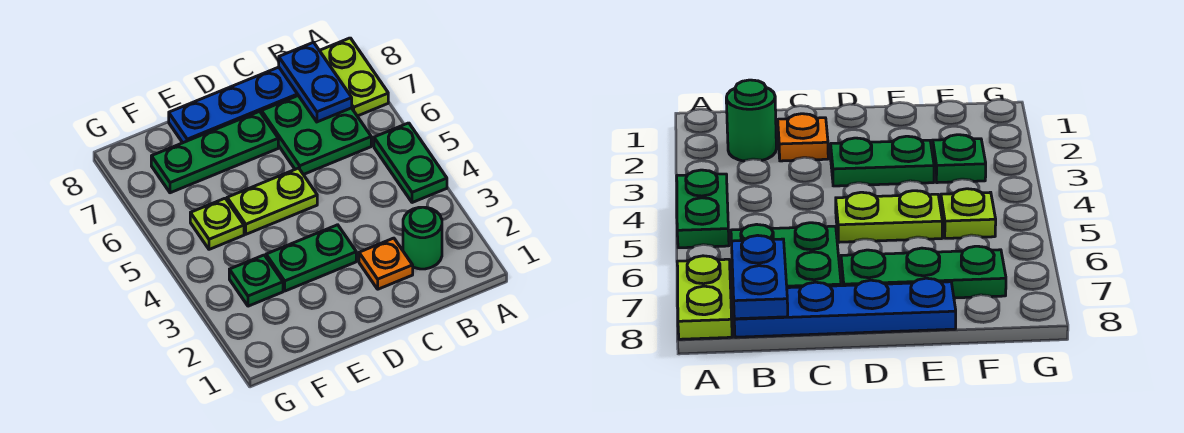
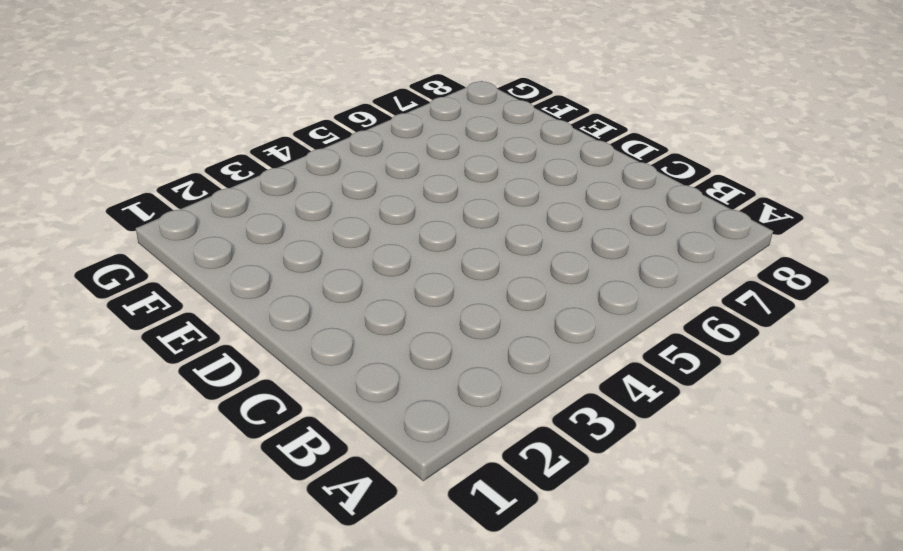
none -> green 1x2 plate [374,123,447,203]
none -> lime 1x2 plate [319,38,388,116]
none -> green 1x1 round brick [403,207,442,269]

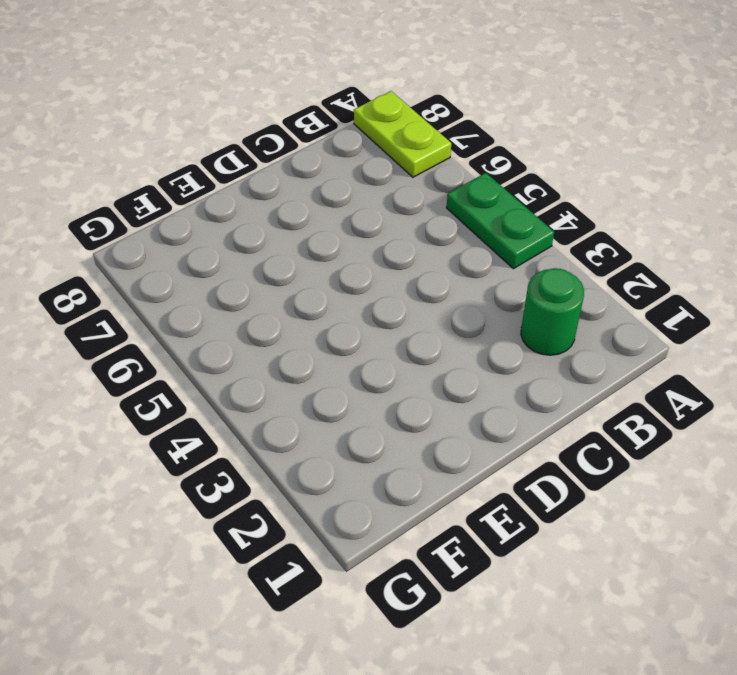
none -> green 2x2 plate [262,96,371,175]
none -> blue 1x4 plate [169,67,298,143]
none -> orange 1x1 plate [359,238,413,289]

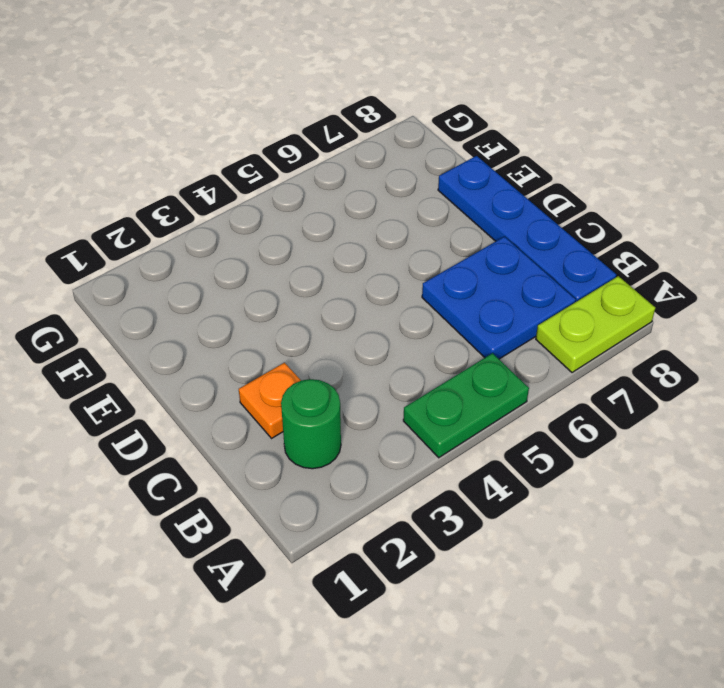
blue 2x2 plate [422,237,576,359] -> green 2x2 plate [262,96,371,175]
none -> green 1x2 plate [266,225,356,291]
none -> lime 1x2 plate [227,168,317,234]
none -> green 1x3 plate [151,111,278,193]

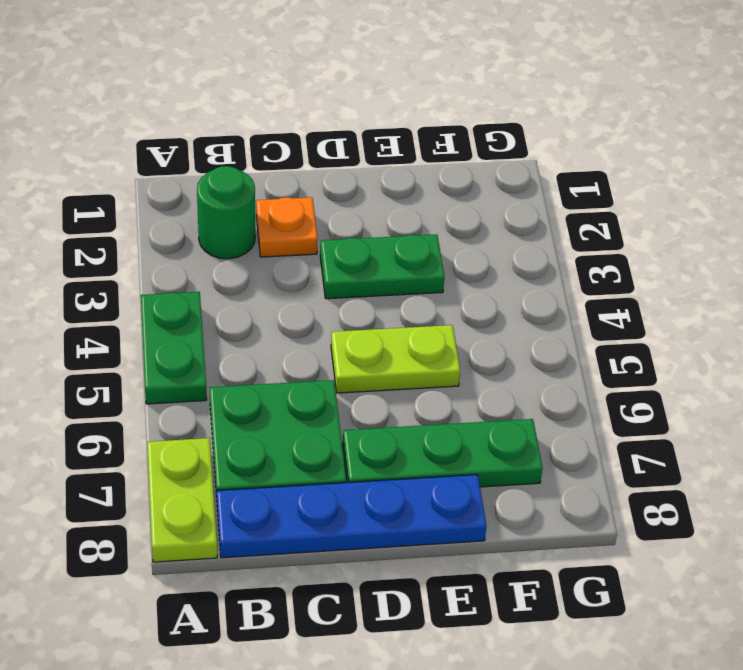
none -> green 1x1 plate [229,255,283,306]
none -> lime 1x1 plate [190,198,244,249]
none -> blue 1x2 plate [279,42,352,122]

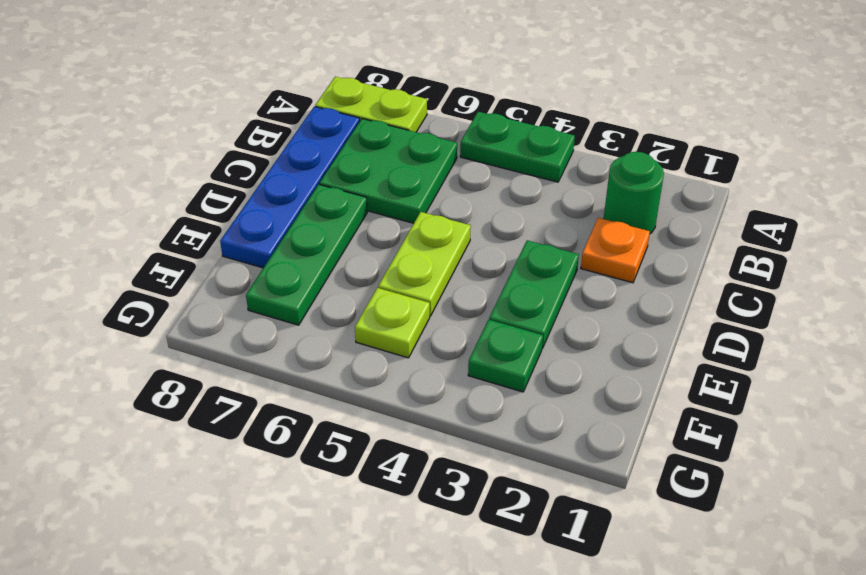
none -> blue 1x2 plate [279,42,352,122]

